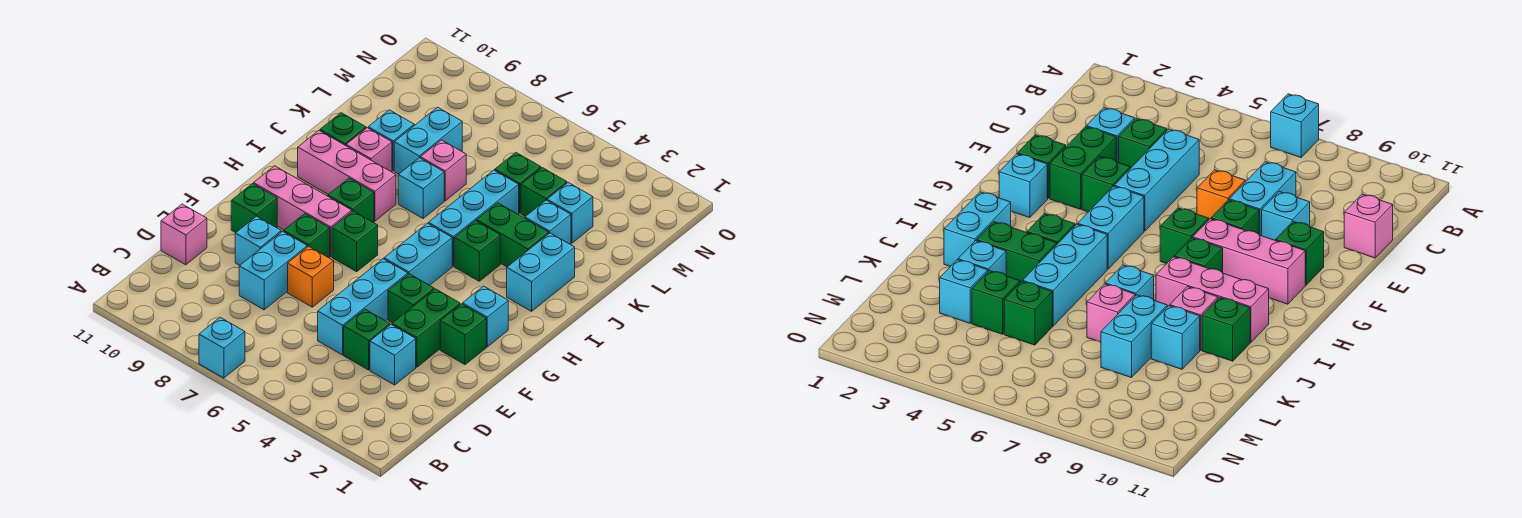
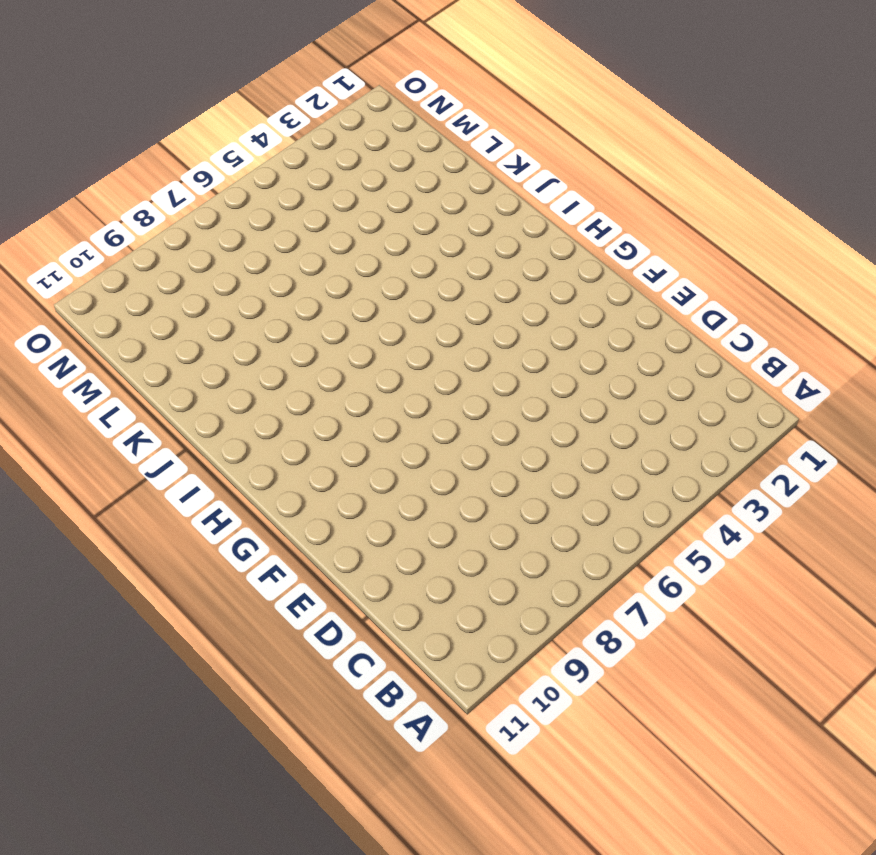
none -> cyan 1x1 brick [199,317,245,378]
none -> cyan 1x1 brick [370,324,416,385]
none -> green 1x1 brick [344,309,390,370]
none -> cyan 1x3 brick [318,259,408,355]

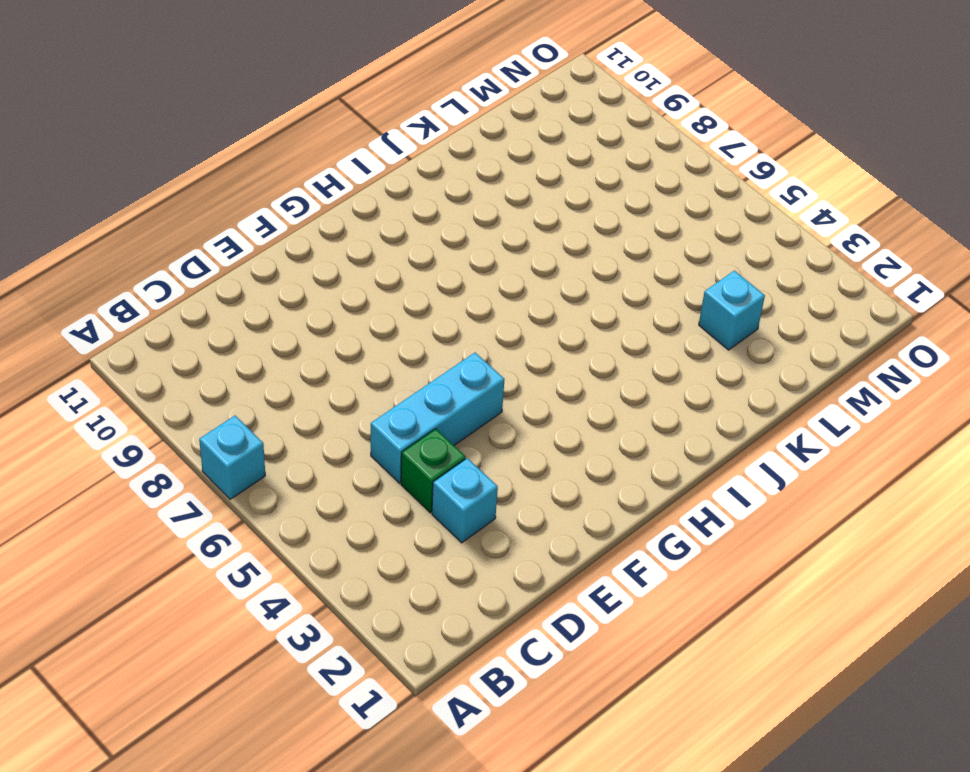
none -> cyan 1x2 brick [239,231,307,310]
none -> pink 1x1 brick [161,204,207,265]
none -> green 1x2 brick [392,289,460,367]
none -> orange 1x1 brick [288,246,334,307]

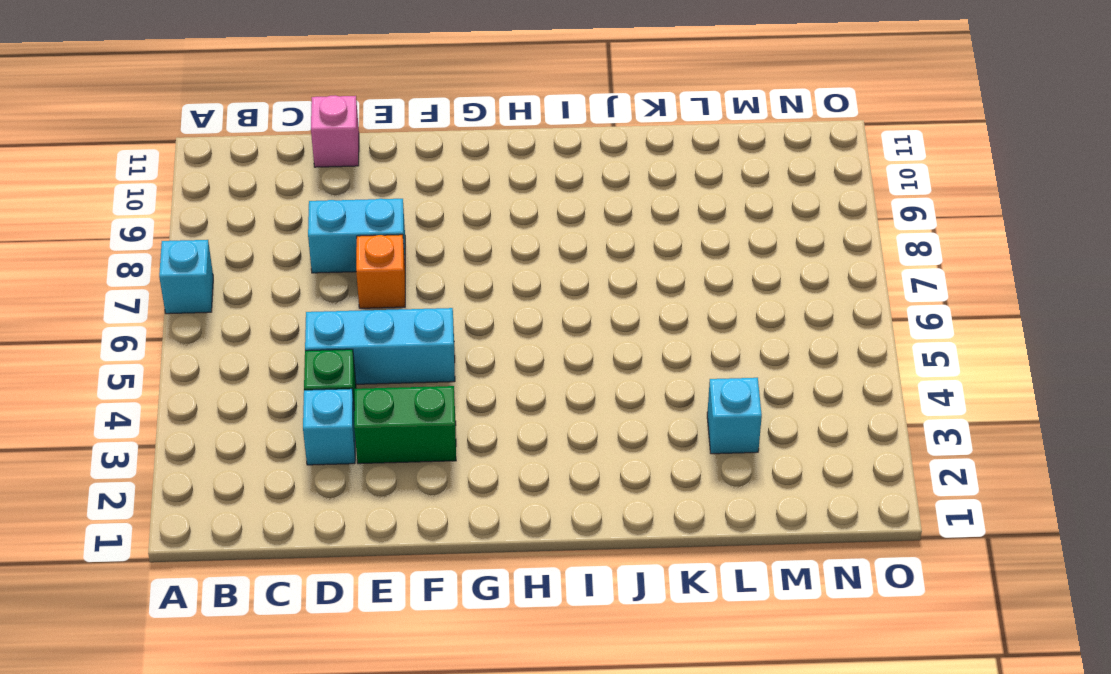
none -> cyan 1x1 brick [235,216,281,265]
none -> green 1x1 brick [440,304,486,365]
none -> green 1x1 brick [388,274,434,323]
none -> green 1x1 brick [284,214,330,258]

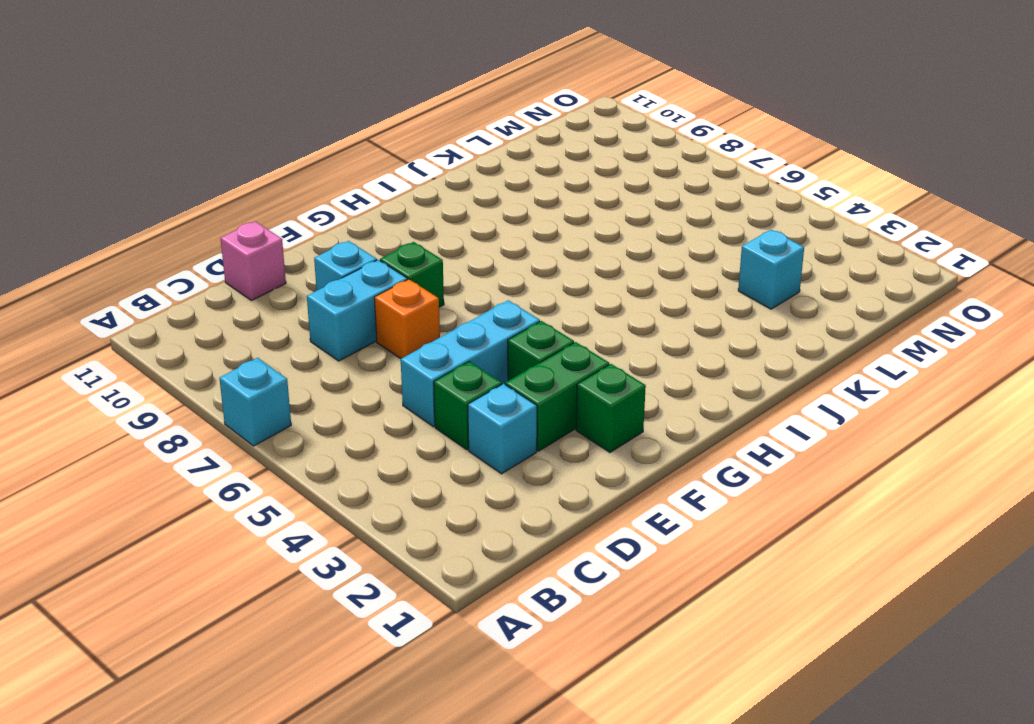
none -> green 1x1 brick [231,184,277,233]
none -> cyan 1x1 brick [462,286,508,347]
none -> cyan 1x2 brick [384,223,452,285]
none -> green 1x1 brick [332,211,378,272]

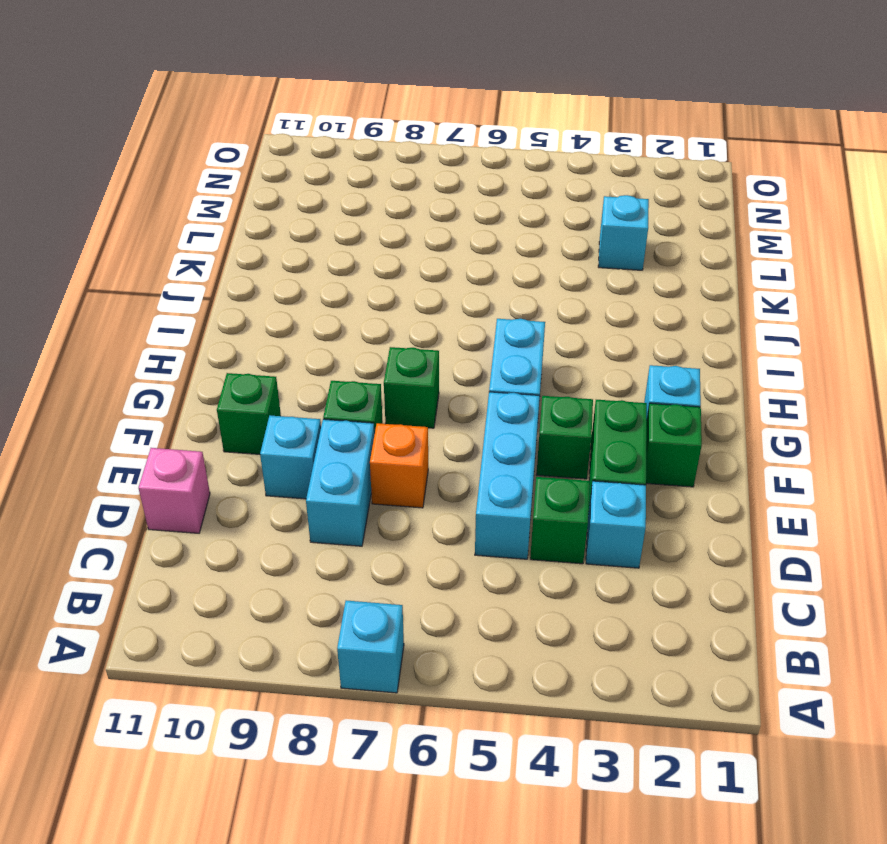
none -> pink 1x3 brick [254,166,352,257]
none -> green 1x1 brick [328,178,374,223]
none -> cyan 1x2 brick [507,233,575,311]
none -> green 1x1 brick [454,221,500,281]

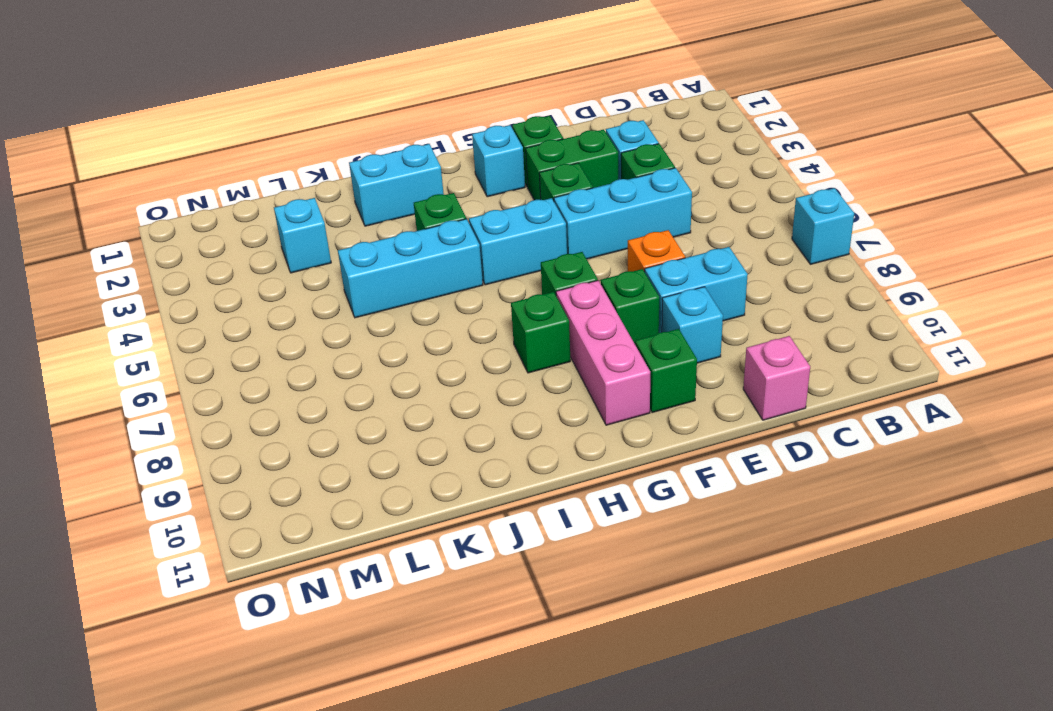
none -> pink 1x3 brick [298,131,396,221]
none -> green 1x2 brick [477,203,549,267]
none -> cyan 1x1 brick [398,158,444,218]
none -> pink 1x1 brick [346,128,392,172]

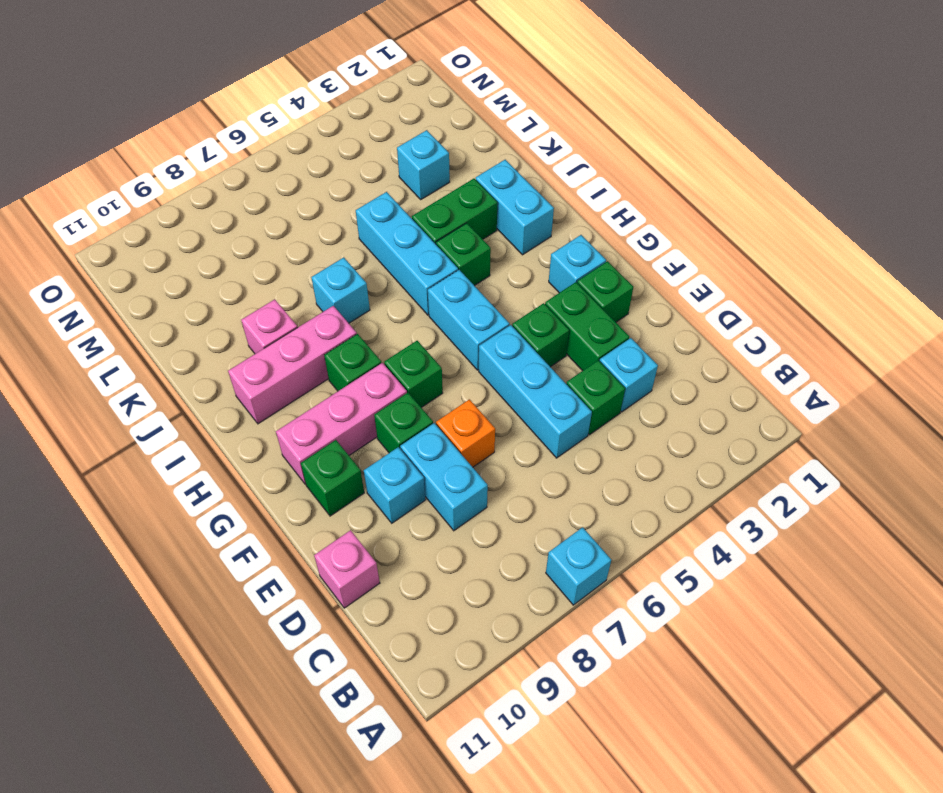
none -> green 1x1 brick [320,113,366,146]
none -> cyan 1x1 brick [525,200,571,245]
none -> pink 1x1 brick [420,140,466,201]
none -> cyan 1x2 brick [394,107,462,174]

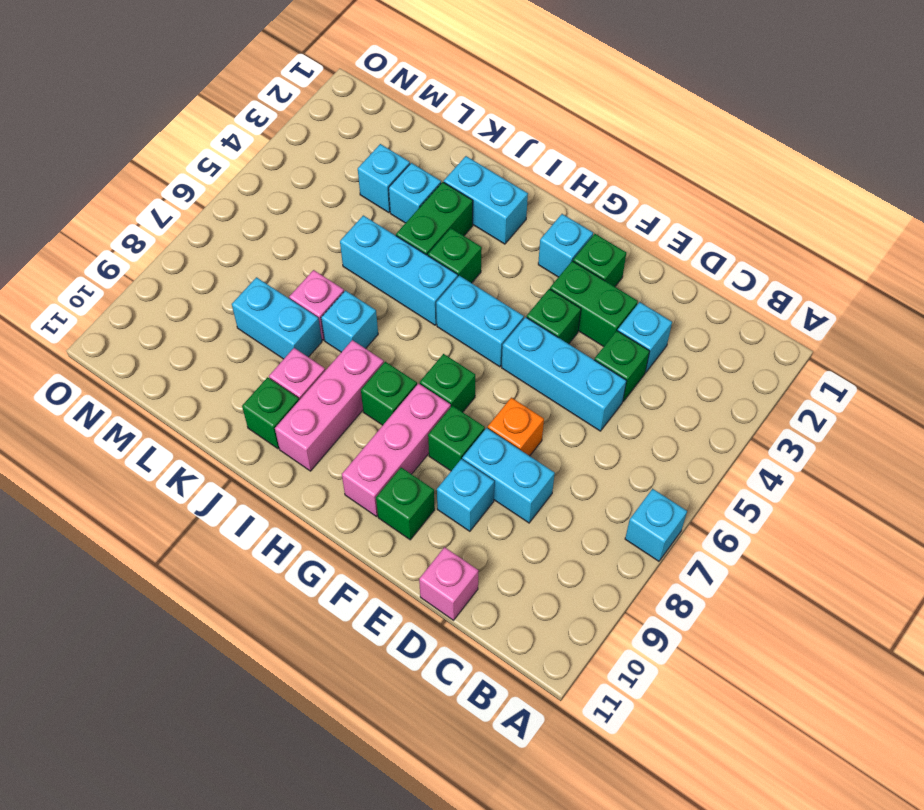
none -> cyan 1x1 brick [368,110,414,171]
none -> green 1x1 brick [521,168,567,216]
none -> green 1x1 brick [495,153,541,213]

